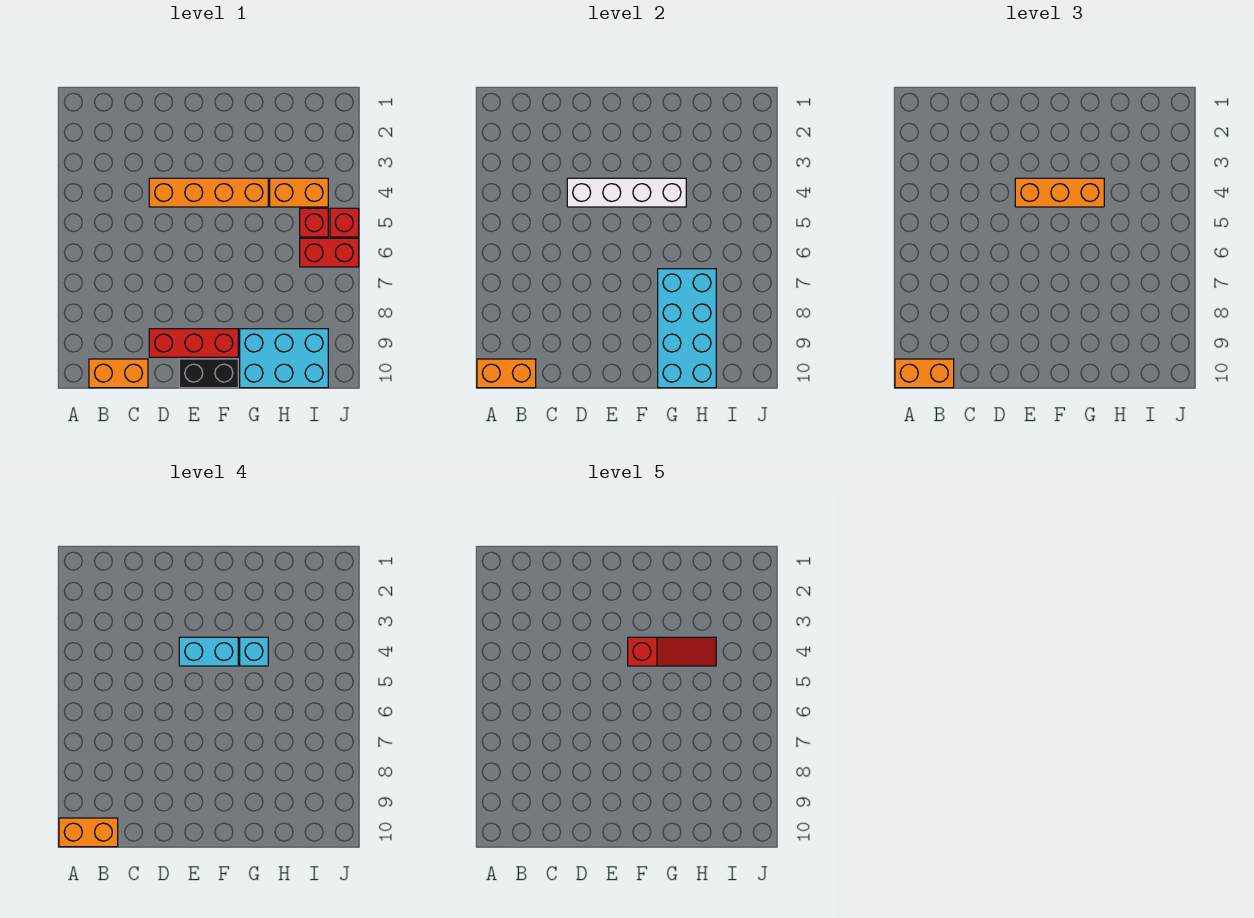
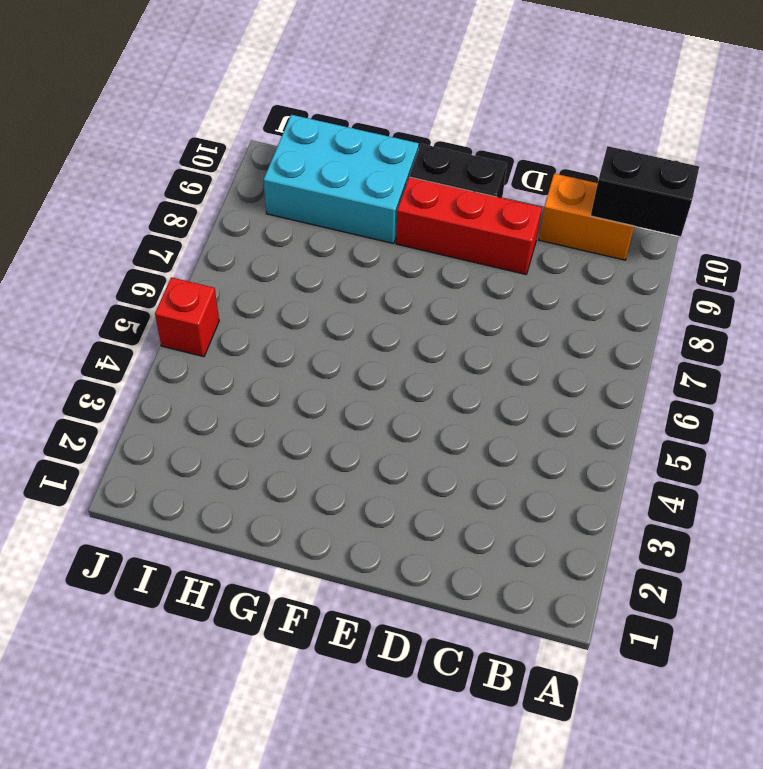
black 1x2 brick [591,146,699,236] -> orange 1x2 brick [477,359,536,388]
none -> orange 1x4 brick [149,178,268,207]
none -> orange 1x2 brick [270,178,328,207]
none -> red 1x1 brick [300,208,328,237]

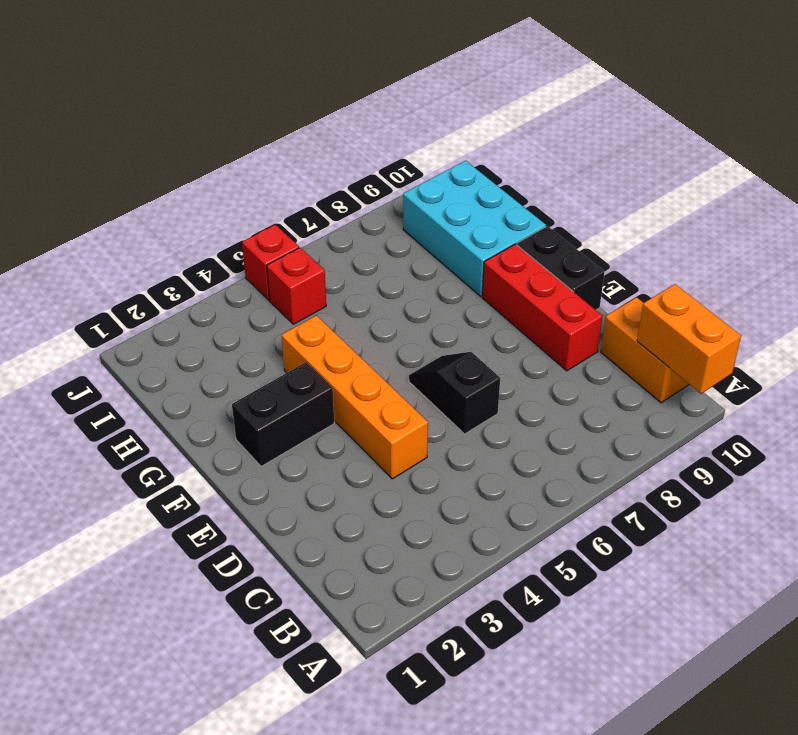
black 1x2 slope [409,352,500,434] -> none
black 1x2 brick [232,362,334,467] -> none
none -> orange 1x2 brick [270,178,328,207]
none -> red 1x2 brick [300,238,359,267]
none -> white 1x4 brick [567,178,686,207]

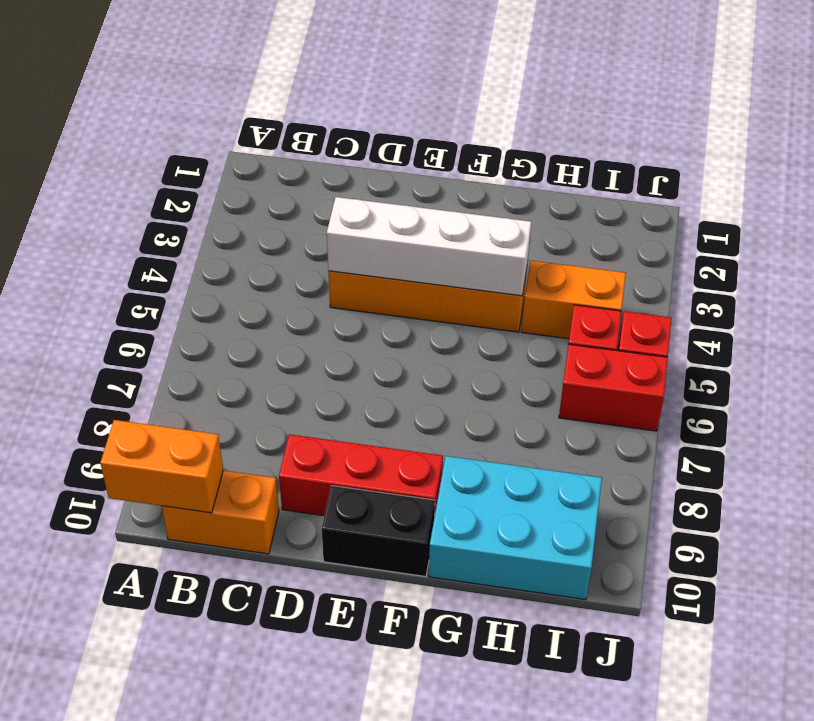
none -> cyan 2x4 brick [658,269,716,388]
none -> orange 1x2 brick [895,359,954,388]
none -> orange 1x3 brick [1015,178,1104,207]

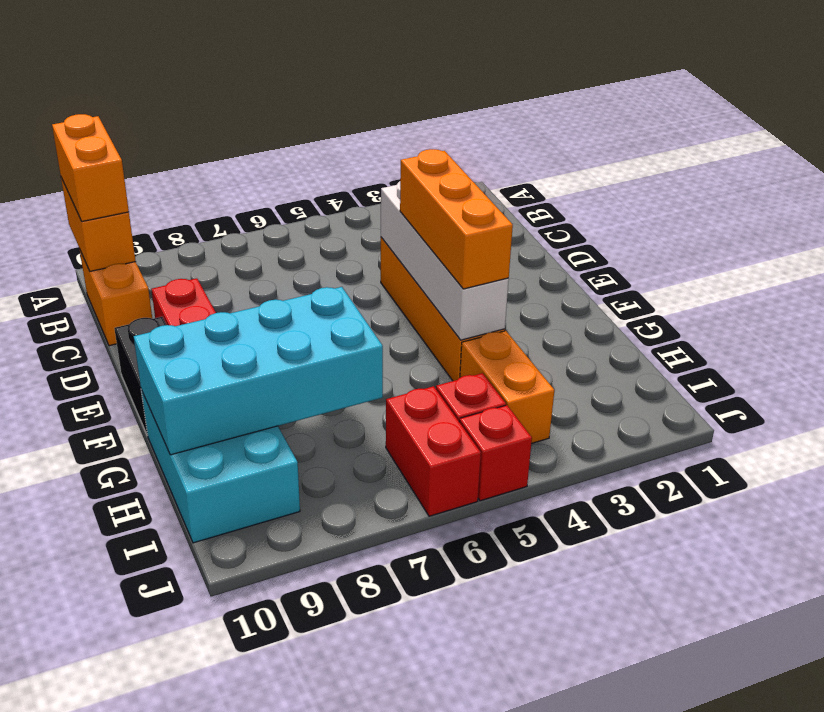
none -> orange 1x2 brick [59,818,118,847]
none -> cyan 1x2 brick [179,637,238,666]
none -> cyan 1x1 brick [240,637,268,666]

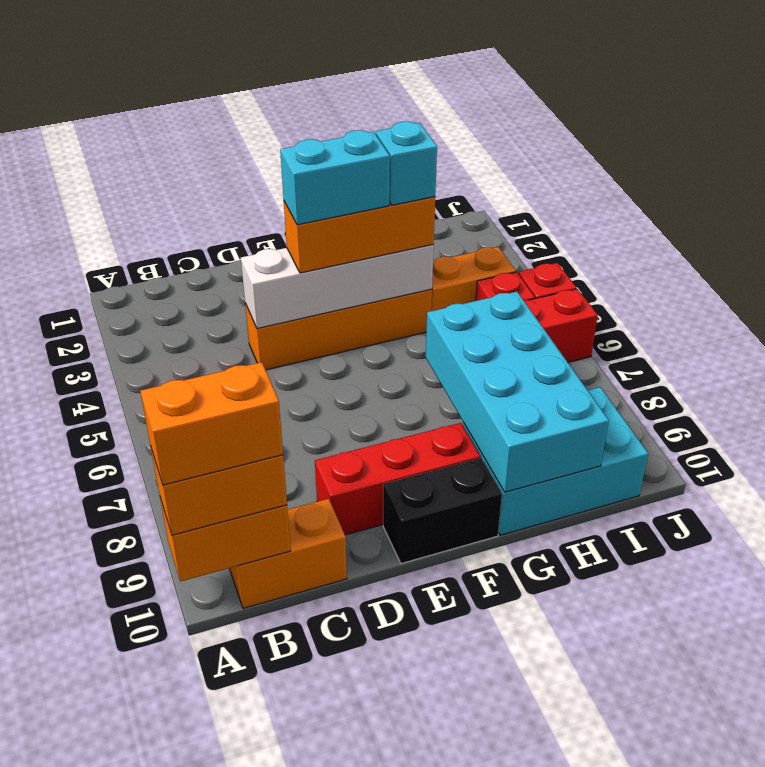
none -> red 1x3 slope [628,637,716,666]

